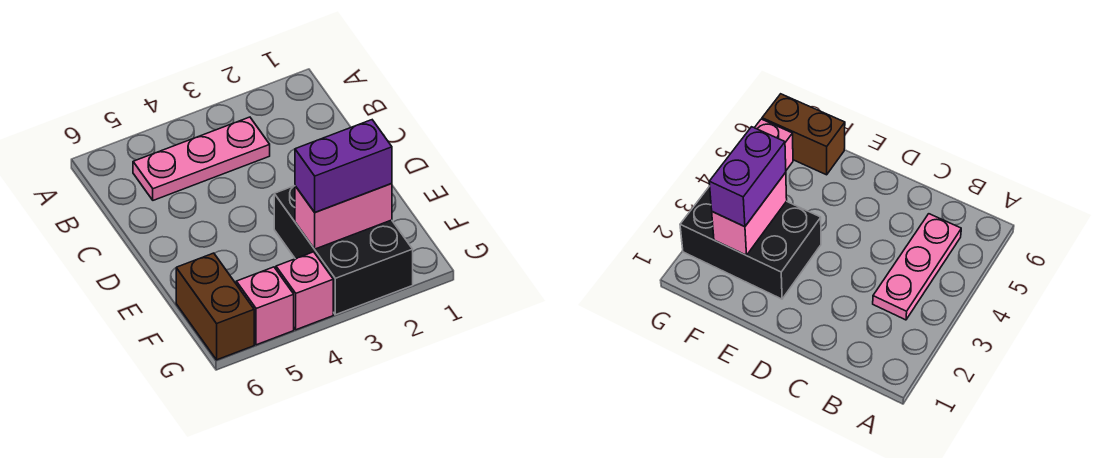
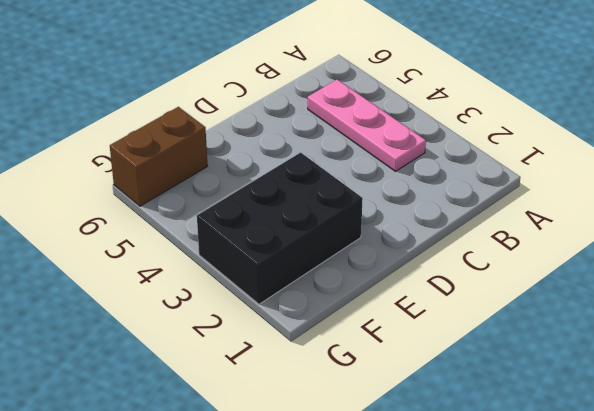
none -> pink 1x1 brick [276,252,333,330]
none -> pink 1x1 brick [236,267,294,345]

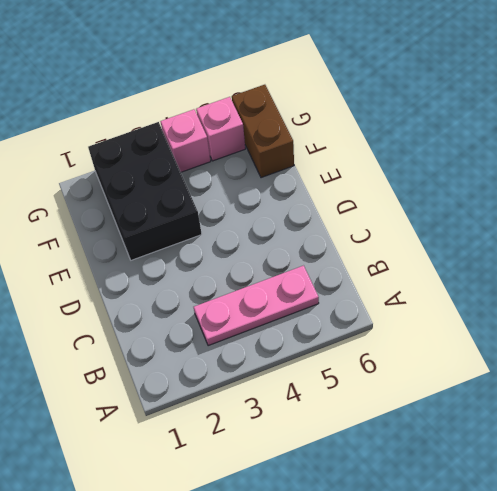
none -> pink 1x2 brick [295,184,392,249]
none -> purple 1x2 brick [295,120,392,212]

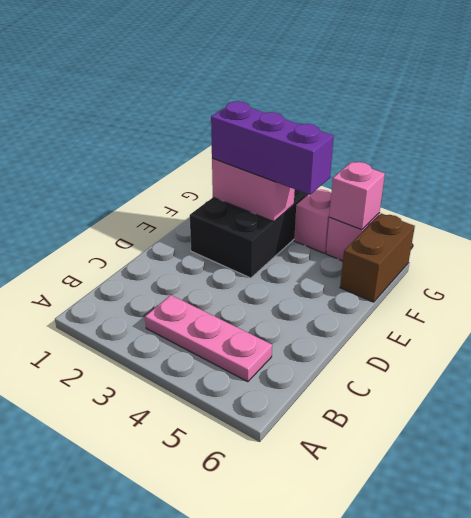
purple 1x3 brick [211,101,334,195] -> purple 1x2 brick [295,120,392,212]
pink 1x1 brick [329,162,385,230] -> none

